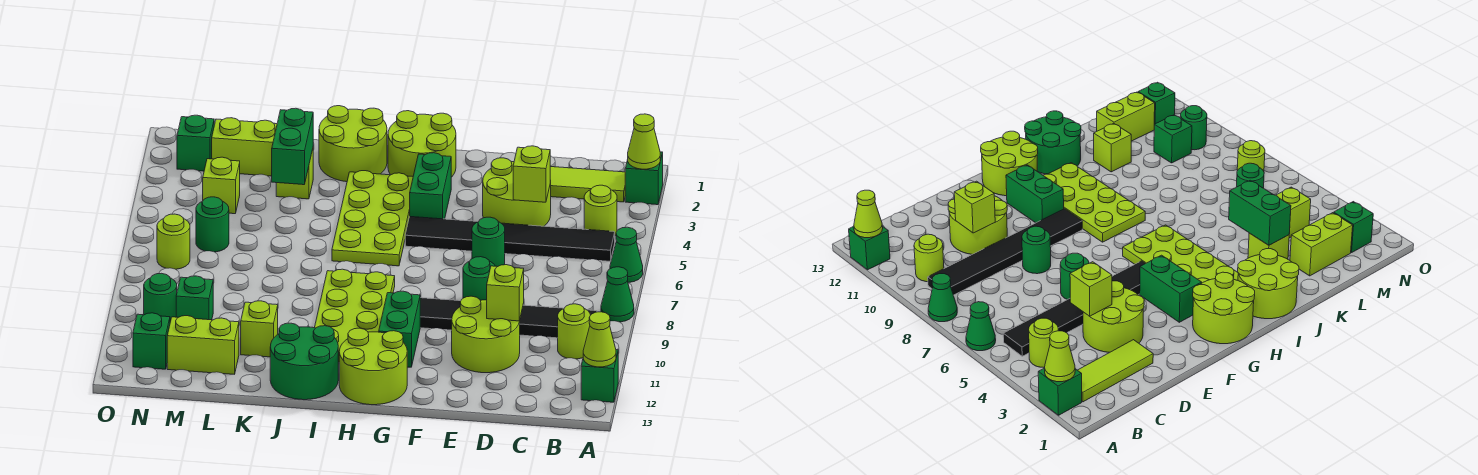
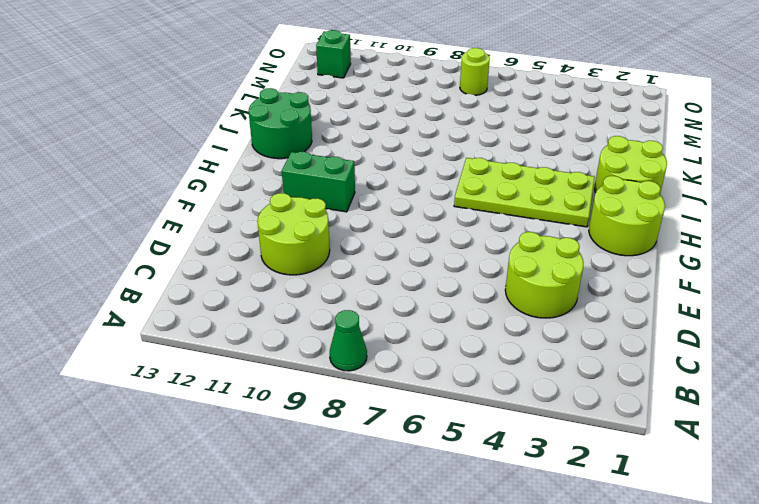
none -> green 1x1 brick [625,152,663,205]
none -> green 1x1 cone [610,227,643,283]
none -> green 1x1 brick [581,350,618,402]
none -> lime 1x3 tile [550,167,625,202]

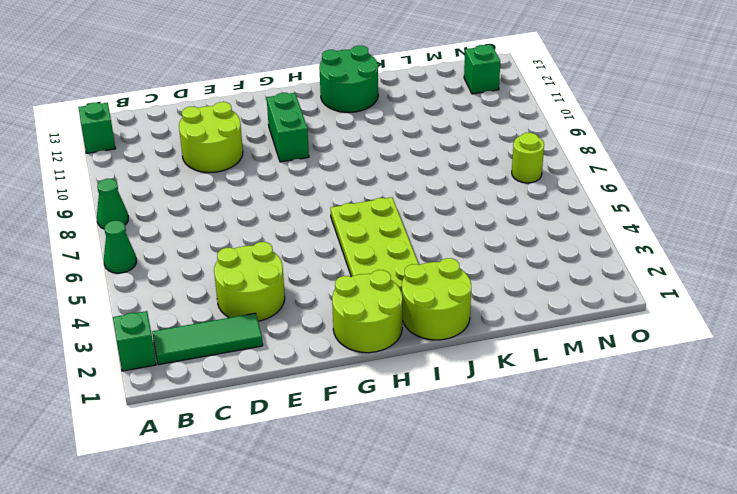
green 1x3 tile [152,313,263,365] -> lime 1x3 tile [550,167,625,202]
none -> lime 1x1 round brick [584,185,617,235]
none -> black 1x6 tile [405,216,615,261]
none -> black 1x6 tile [420,298,597,338]
none -> lime 1x1 round brick [558,304,590,359]

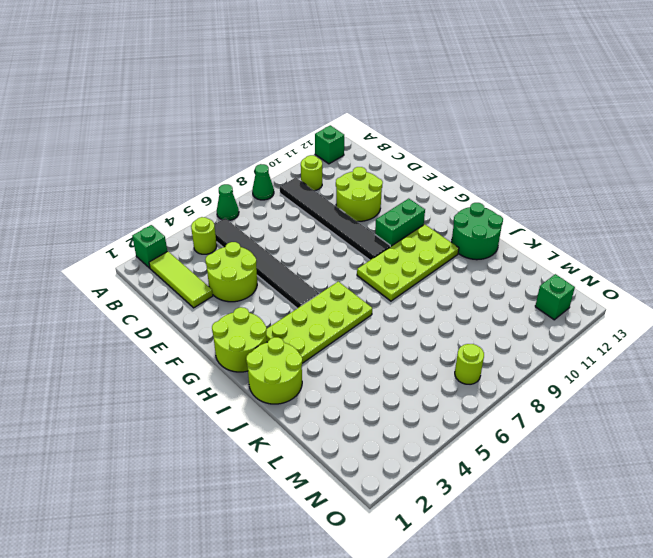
none -> green 1x1 round brick [472,217,505,267]
none -> green 1x1 round brick [463,257,495,300]
none -> green 1x2 brick [410,153,451,219]
none -> lime 2x2 round brick [339,328,407,405]

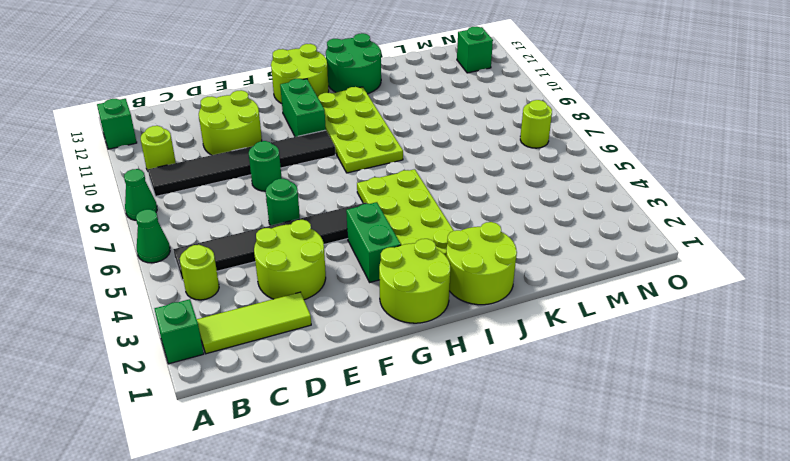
none -> lime 1x1 brick [276,149,313,199]
none -> lime 1x1 brick [241,301,278,357]
none -> lime 1x2 brick [212,118,277,176]
none -> lime 1x2 brick [167,316,239,374]

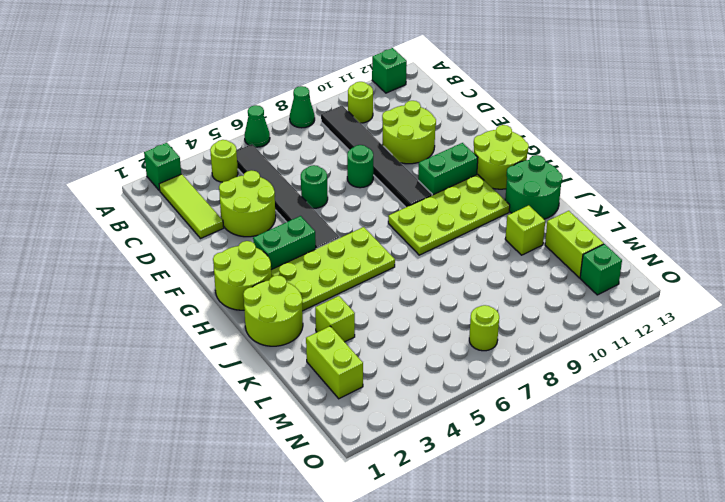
none -> lime 1x1 brick [203,157,240,214]
none -> green 1x1 round brick [196,197,229,252]
none -> green 1x1 brick [176,276,213,320]
none -> green 1x1 brick [177,115,214,171]

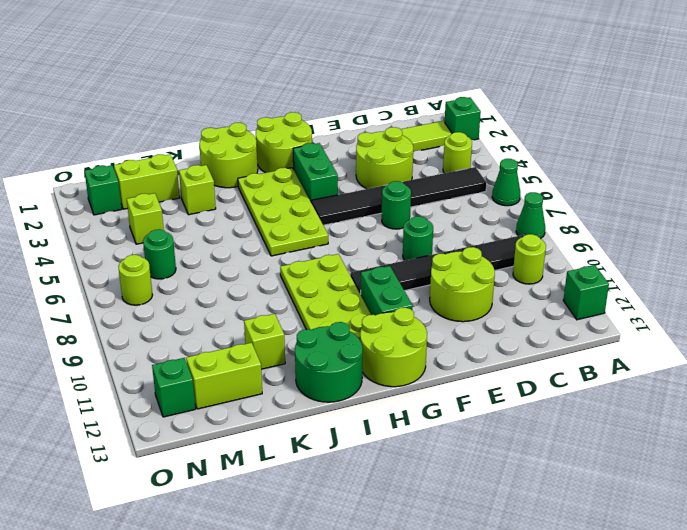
none -> green 1x1 brick [176,276,213,320]
none -> green 1x1 round brick [144,273,177,322]
none -> lime 1x1 cone [628,114,660,169]
none -> lime 1x1 cone [583,312,616,367]

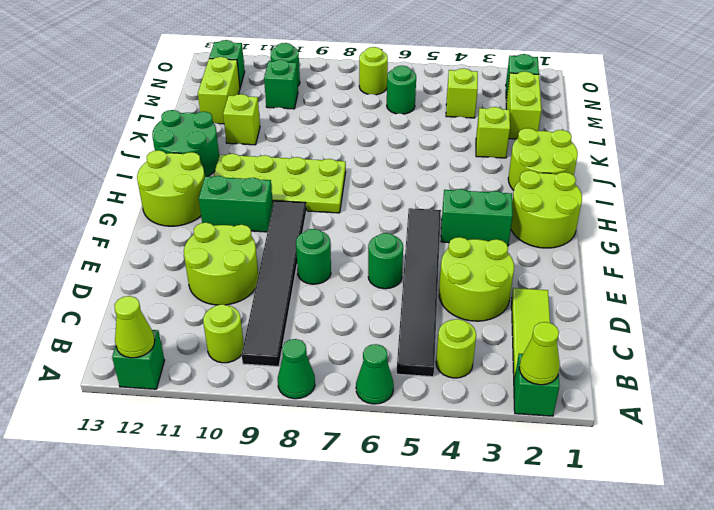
none -> lime 2x4 plate [332,171,413,266]
none -> lime 1x1 brick [513,146,550,202]
none -> lime 1x1 brick [487,265,524,321]
none -> green 1x2 brick [272,108,313,185]

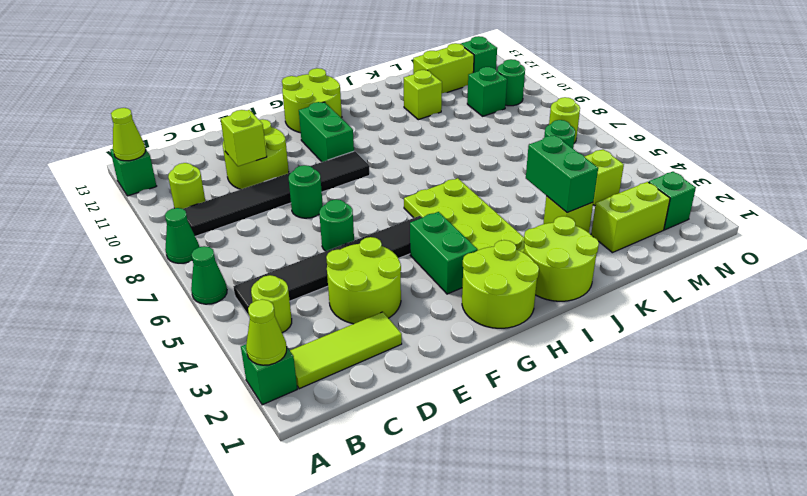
none -> lime 2x4 plate [315,269,395,362]
none -> green 2x2 round brick [270,323,338,400]
none -> lime 1x1 brick [513,146,550,202]

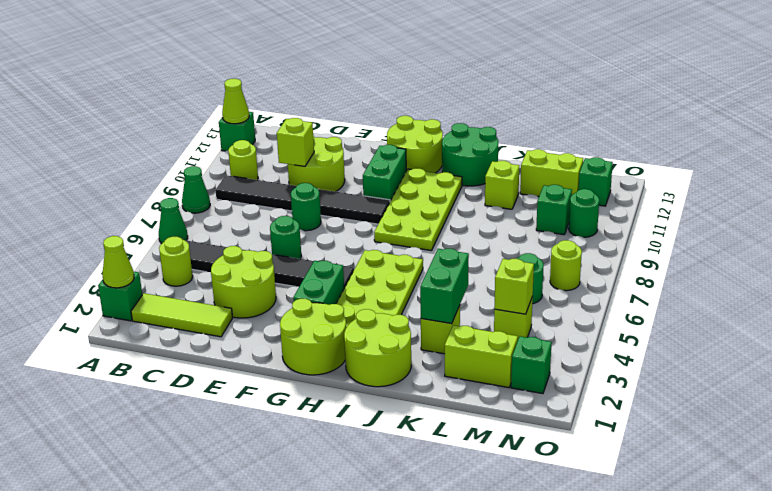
lime 1x1 brick [494,259,534,314] -> lime 1x1 brick moved to [513,146,550,202]

